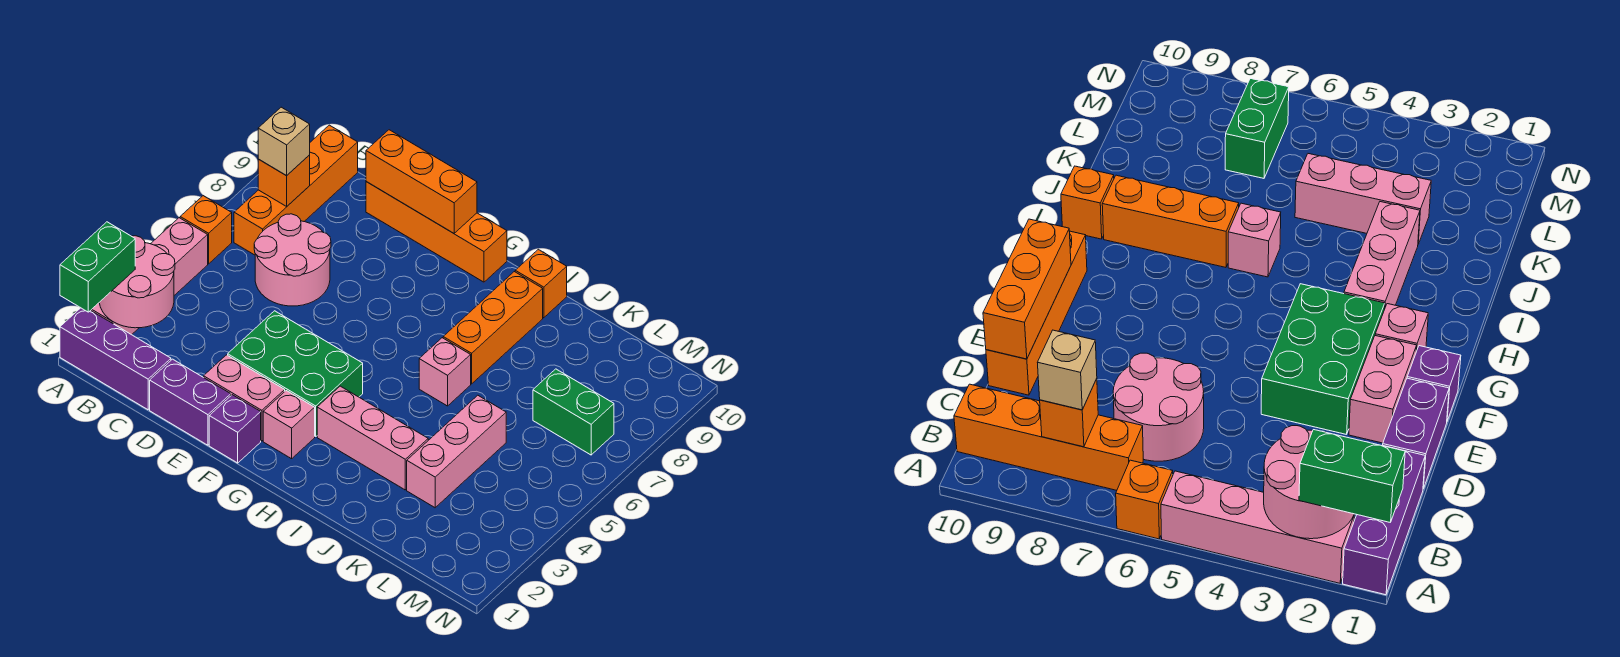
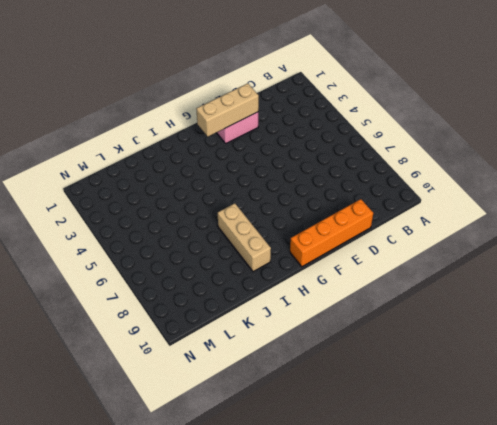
tan 1x3 brick [196,83,259,137] -> none
tan 1x3 brick [218,203,271,272] -> orange 1x3 brick [443,272,543,384]
none -> purple 1x3 brick [60,308,171,410]
none -> pink 1x4 brick [91,218,208,335]
none -> orange 1x1 brick [180,196,232,264]

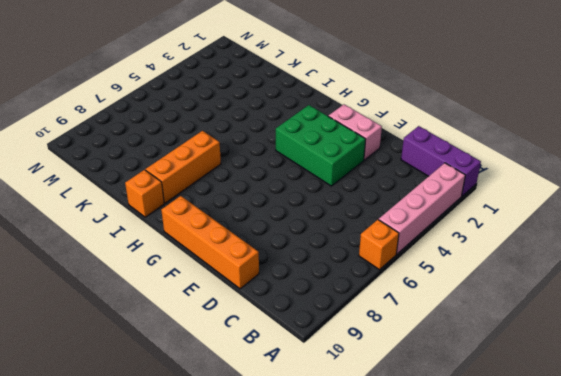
none -> orange 1x4 brick [234,125,358,255]
none -> pink 2x2 round brick [254,214,331,306]
none -> purple 1x2 brick [150,359,231,445]

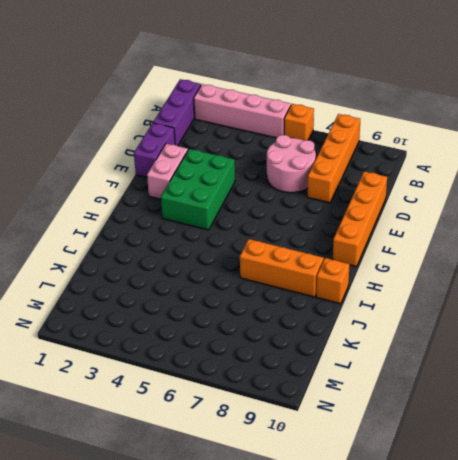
orange 1x4 brick [307,114,360,203] -> orange 1x4 brick turned to [234,125,358,255]
none -> purple 1x1 brick [209,395,261,463]
none -> pink 1x1 brick [263,391,315,459]
none -> pink 1x3 brick [317,386,428,490]

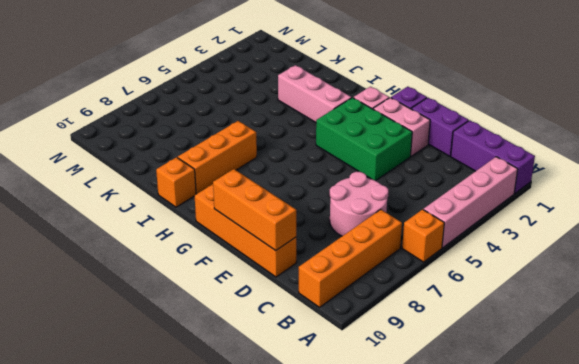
none -> pink 1x1 brick [419,338,471,406]
none -> pink 1x3 brick [407,395,506,508]
none -> green 1x2 brick [533,369,614,455]

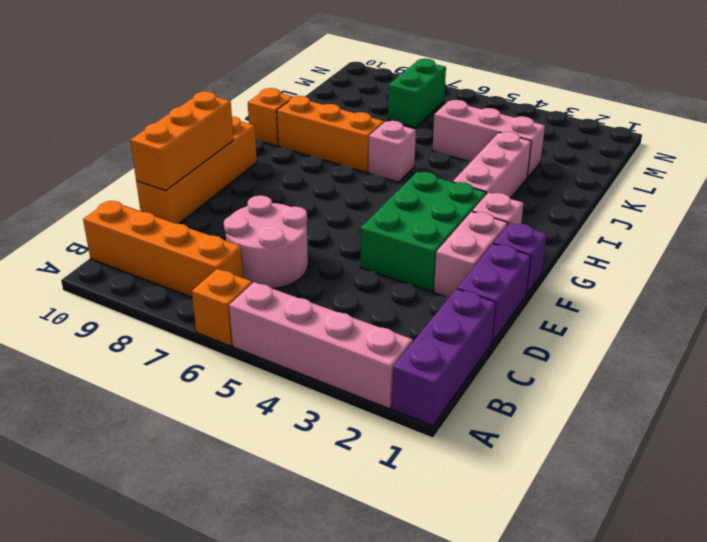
none -> pink 2x2 round brick [99,236,175,328]
none -> orange 1x1 brick [258,155,310,206]
none -> green 1x2 brick [60,222,135,312]

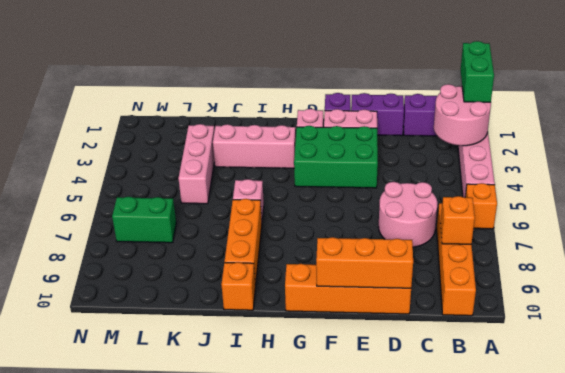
none -> tan 1x1 brick [258,107,310,176]

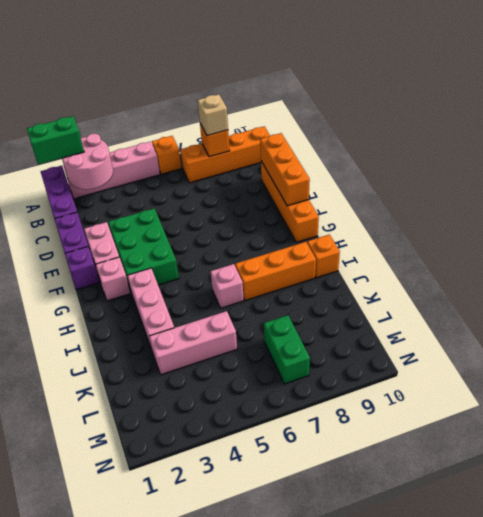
none -> pink 2x2 round brick [254,214,331,306]

